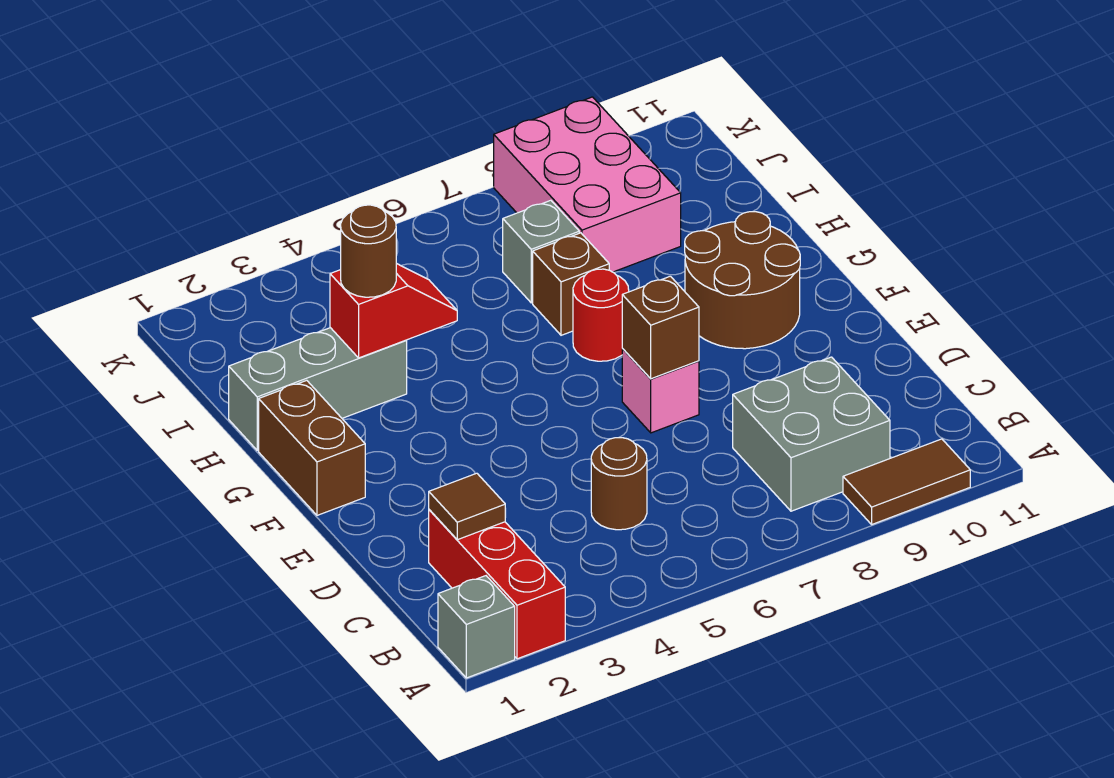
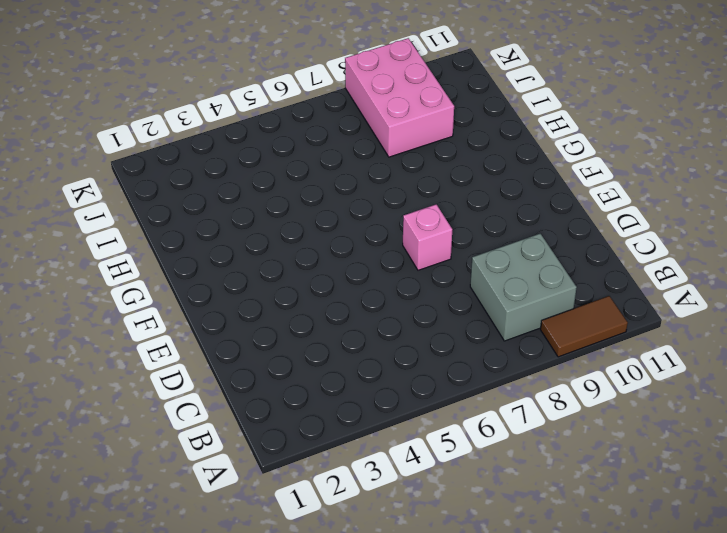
none -> grey 1x1 brick [438,576,515,678]
none -> red 1x3 brick [429,510,565,659]
none -> brown 1x1 round brick [591,438,647,530]

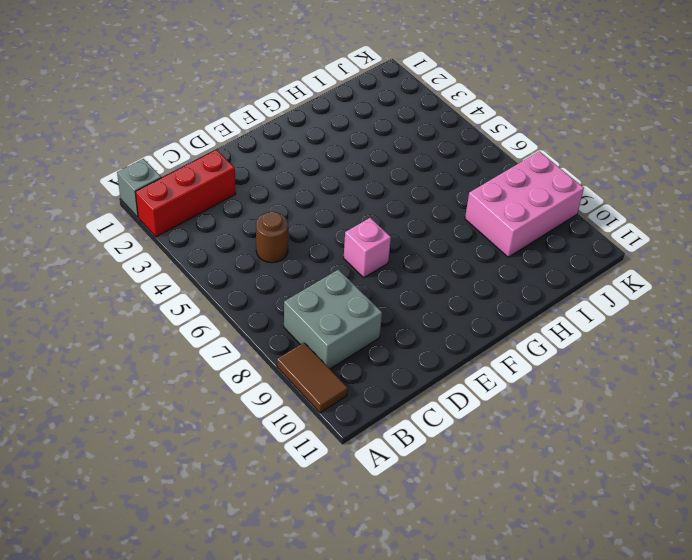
none -> brown 1x2 brick [259,380,365,515]
none -> brown 2x2 round brick [685,212,800,349]
none -> red 1x1 round brick [573,269,629,361]

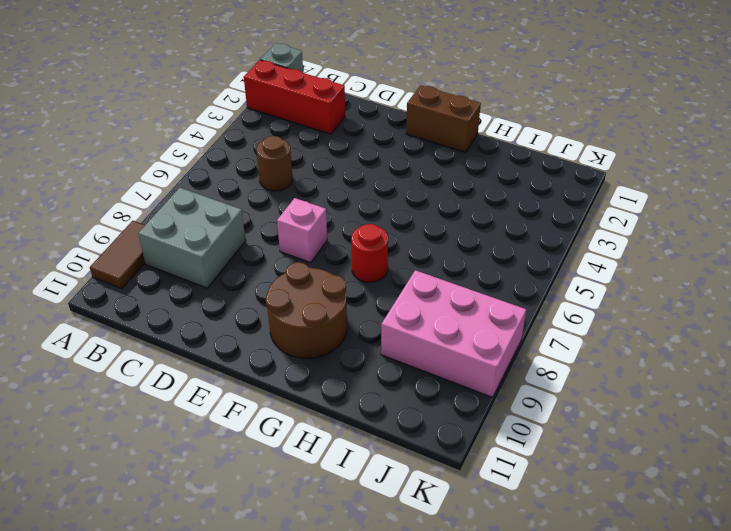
none -> grey 1x3 brick [229,328,407,450]
none -> brown 1x1 brick [533,233,609,335]
none -> grey 1x1 brick [503,200,579,303]

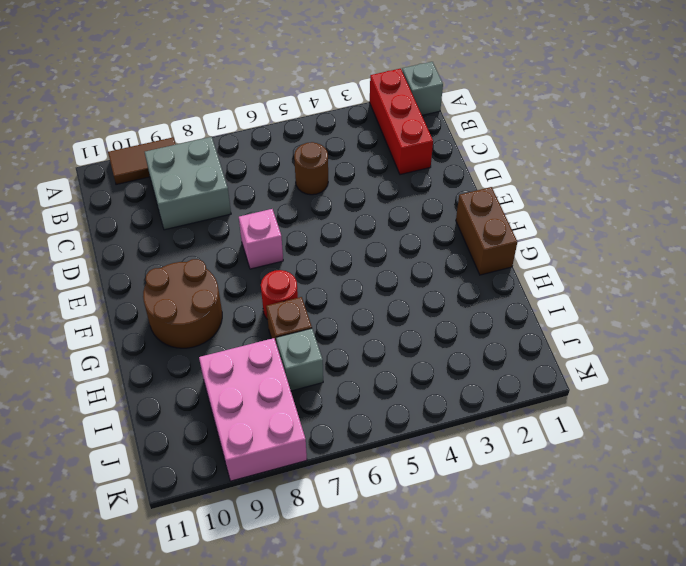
none -> grey 1x3 brick [229,328,407,450]
none -> brown 1x1 tile [429,473,505,540]
none -> brown 1x1 brick [622,276,699,379]

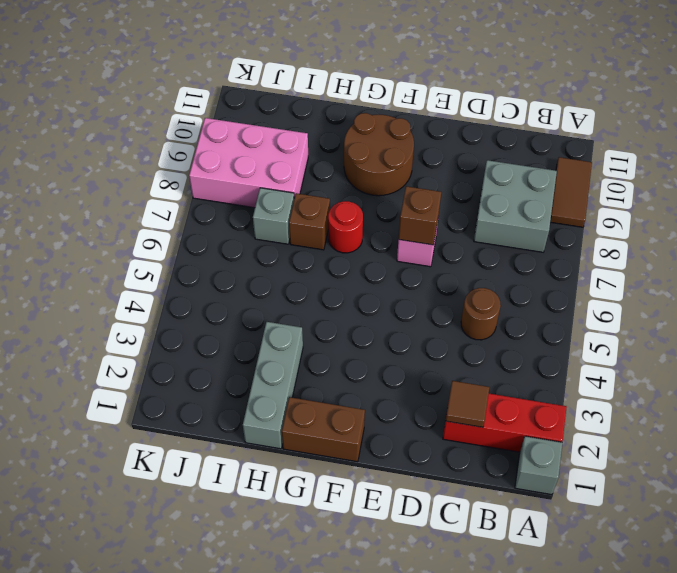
none -> red 1x2 slope [330,263,457,358]
none -> brown 1x1 round brick [341,205,396,297]

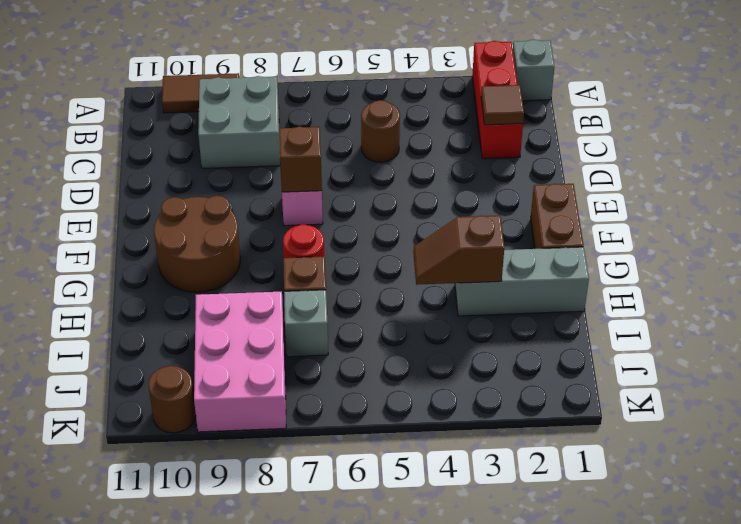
brown 1x2 slope [413,215,504,285] -> red 1x2 slope [330,263,457,358]
brown 1x1 round brick [148,366,196,433] -> brown 1x1 round brick moved to [341,205,396,297]

